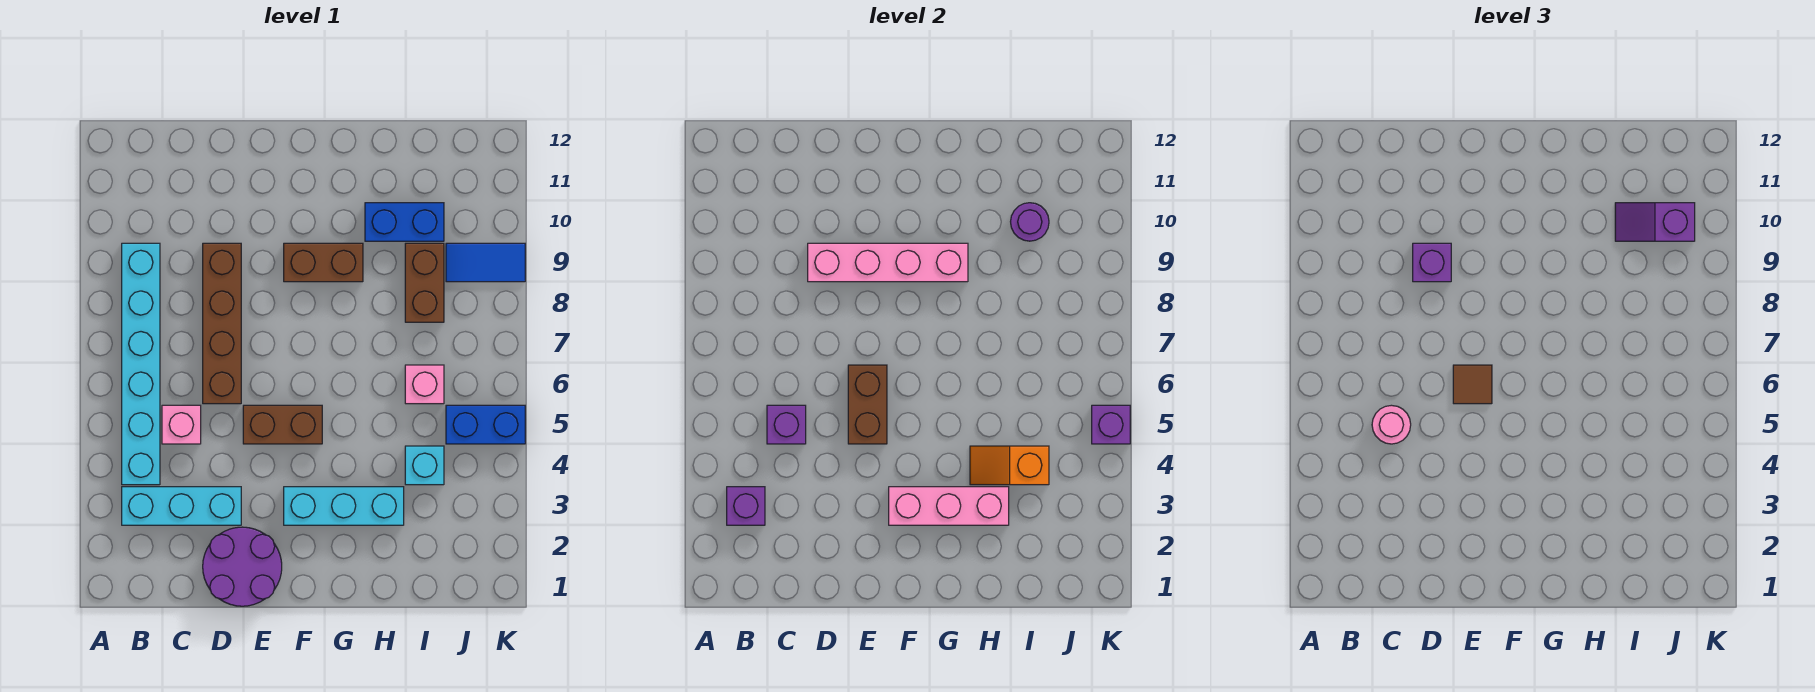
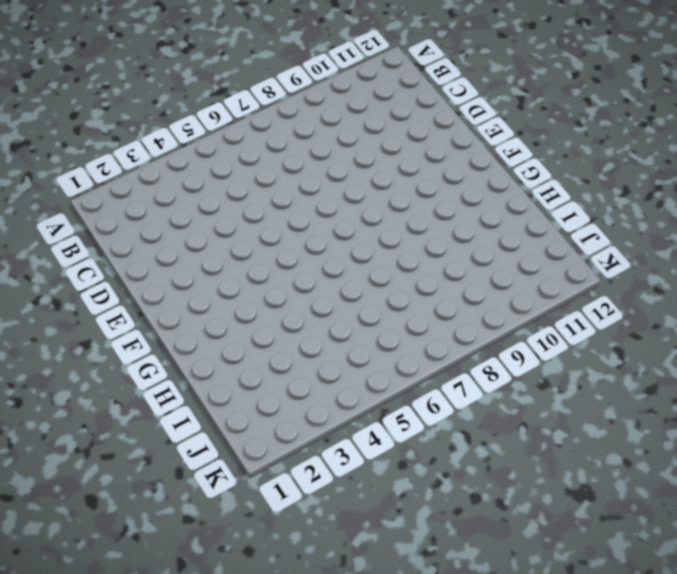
none -> cyan 1x3 brick [122,487,241,525]
none -> cyan 1x6 brick [122,243,160,485]
none -> pink 1x1 brick [162,405,201,444]

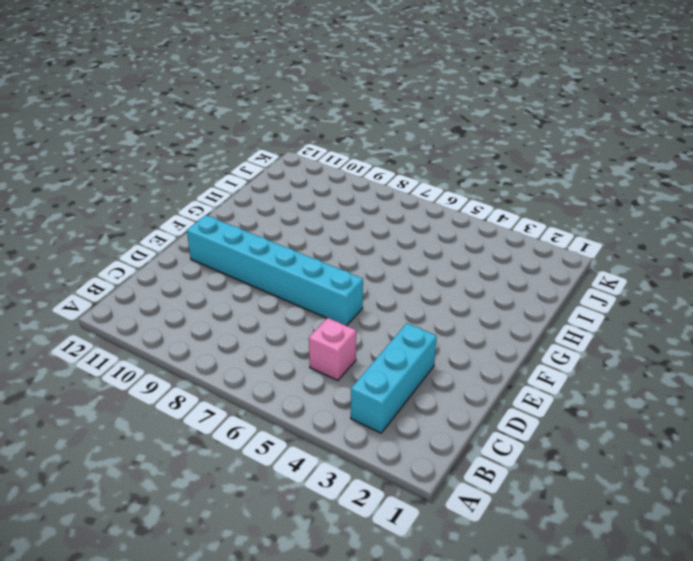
cyan 1x6 brick [187,215,363,326] -> cyan 1x6 brick moved to [122,243,160,485]
none -> purple 2x2 round brick [203,527,282,606]
none -> brown 1x4 brick [203,243,241,404]
none -> brown 1x2 brick [243,405,322,444]

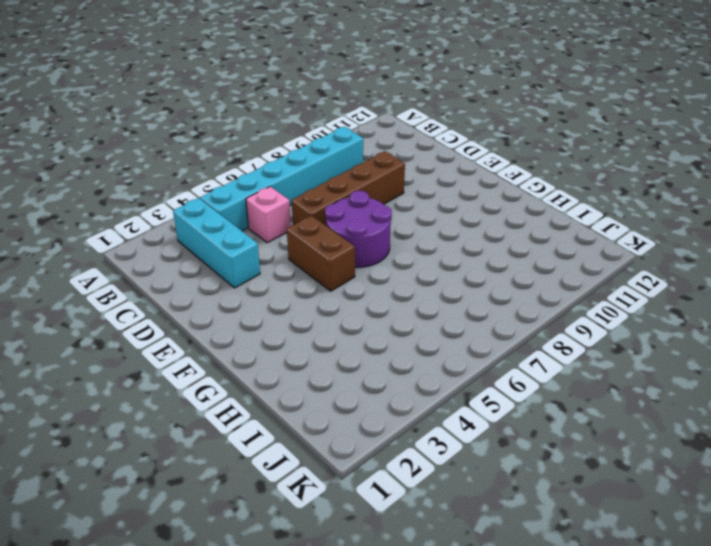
purple 2x2 round brick [325,191,392,267] -> purple 2x2 round brick moved to [203,527,282,606]
none -> cyan 1x3 brick [284,487,404,525]
none -> brown 1x2 brick [284,243,363,282]
none -> blue 1x2 brick [365,203,444,241]

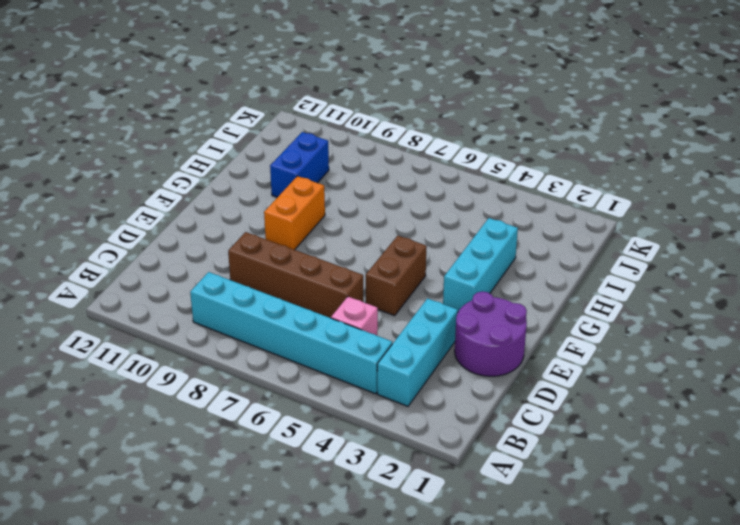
orange 1x2 brick [264,176,325,250] -> brown 1x2 brick [284,243,363,282]
none -> cyan 1x1 brick [405,446,444,485]
none -> pink 1x1 brick [405,365,444,404]
none -> brown 1x2 brick [405,243,444,322]

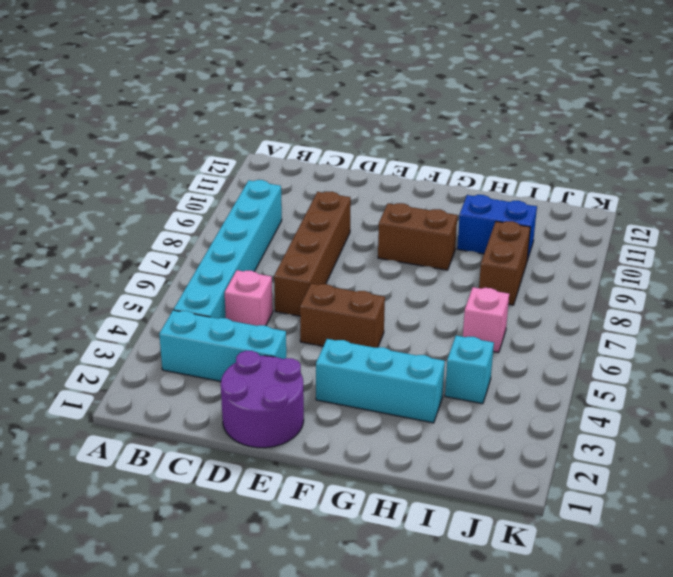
none -> blue 1x2 brick [446,405,525,444]
none -> blue 1x2 tile [446,243,525,282]
none -> purple 1x1 brick [727,487,765,525]

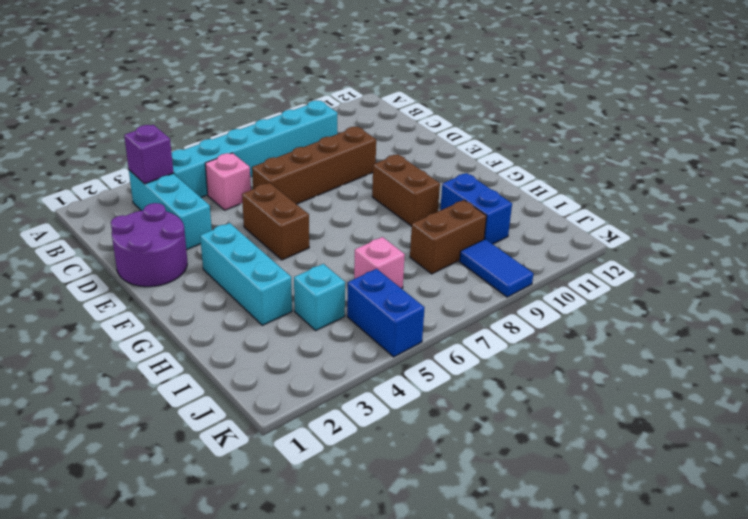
none -> purple 1x1 brick [767,405,806,444]
none -> pink 1x4 brick [808,243,968,282]
none -> brown 1x2 brick [848,365,887,444]

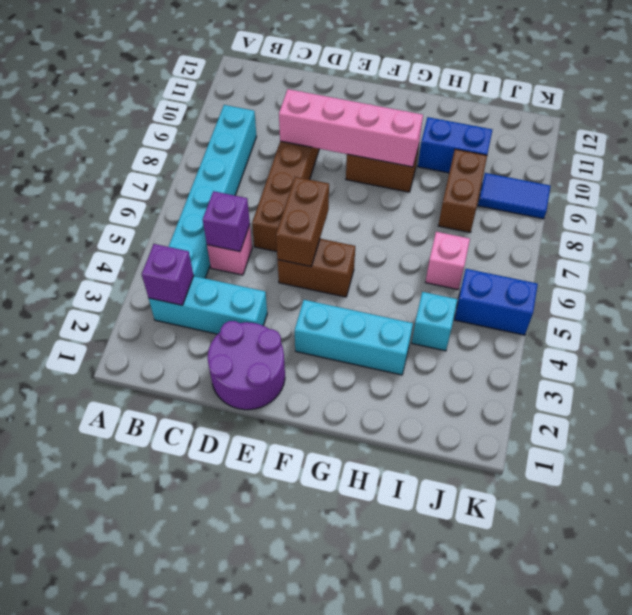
none -> pink 1x3 brick [889,487,1009,525]
none -> orange 1x2 slope [970,446,1049,485]
none -> purple 1x1 round brick [1011,203,1049,241]

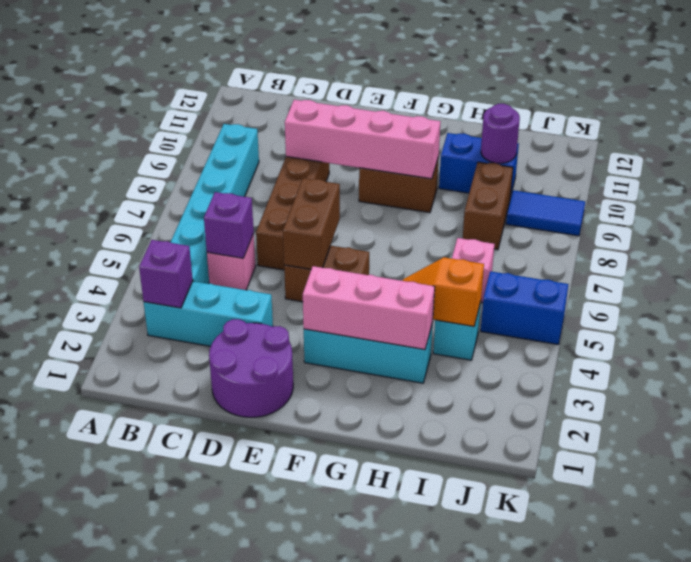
none -> purple 1x1 brick [1092,405,1130,444]
none -> pink 1x1 round brick [1372,405,1411,444]
none -> purple 1x1 brick [1413,243,1451,282]

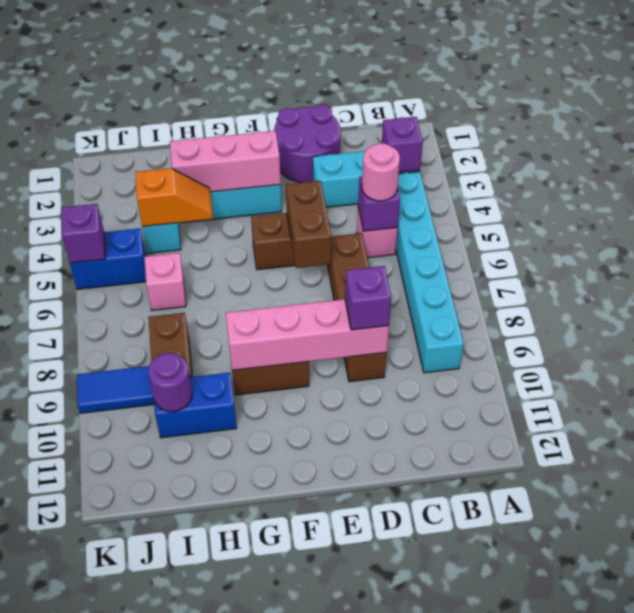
none -> brown 1x1 tile [1453,365,1492,404]
none -> purple 1x2 slope [1615,203,1695,241]

